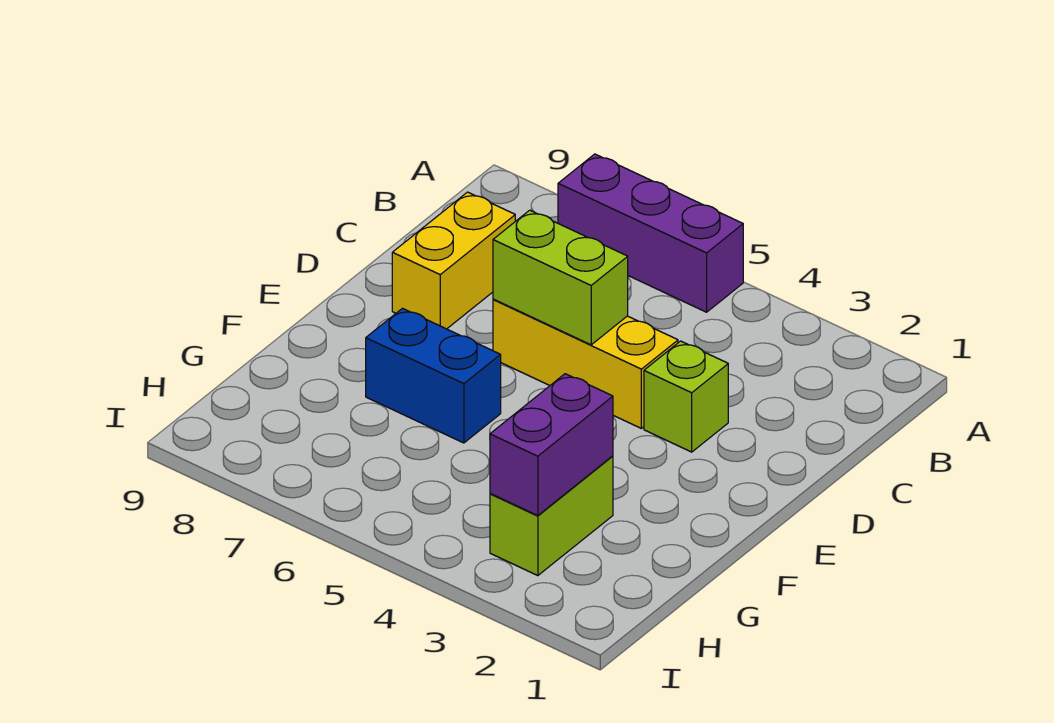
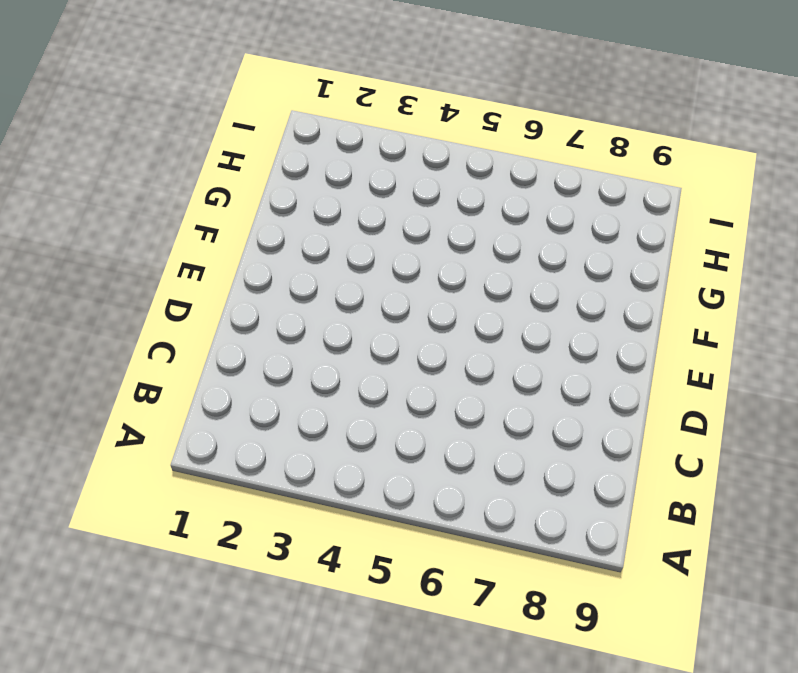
none -> purple 1x3 brick [558,154,743,312]
none -> yellow 1x2 brick [392,192,515,329]

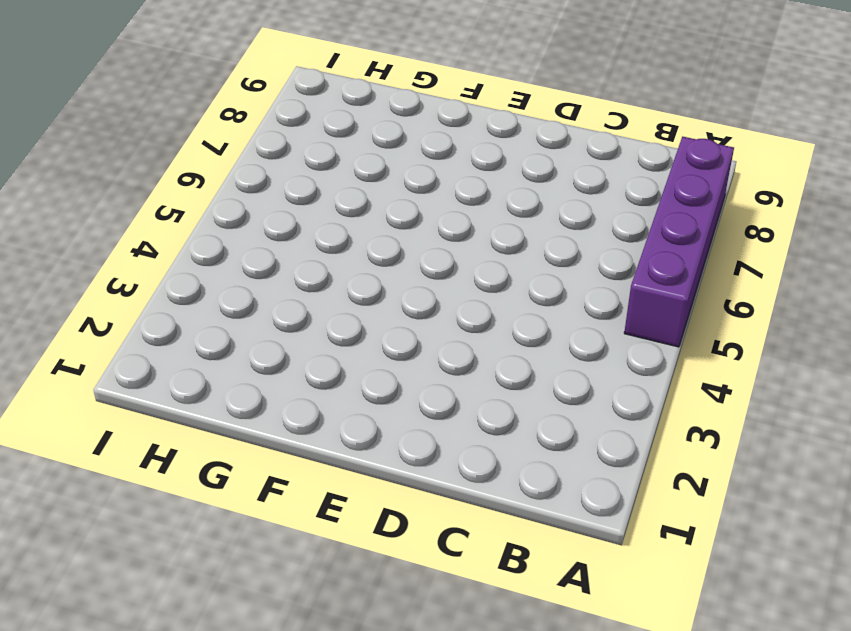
purple 1x4 brick [624,137,734,347] -> purple 1x3 brick [558,154,743,312]
none -> yellow 1x2 brick [392,192,515,329]
none -> lime 1x1 brick [644,341,728,452]

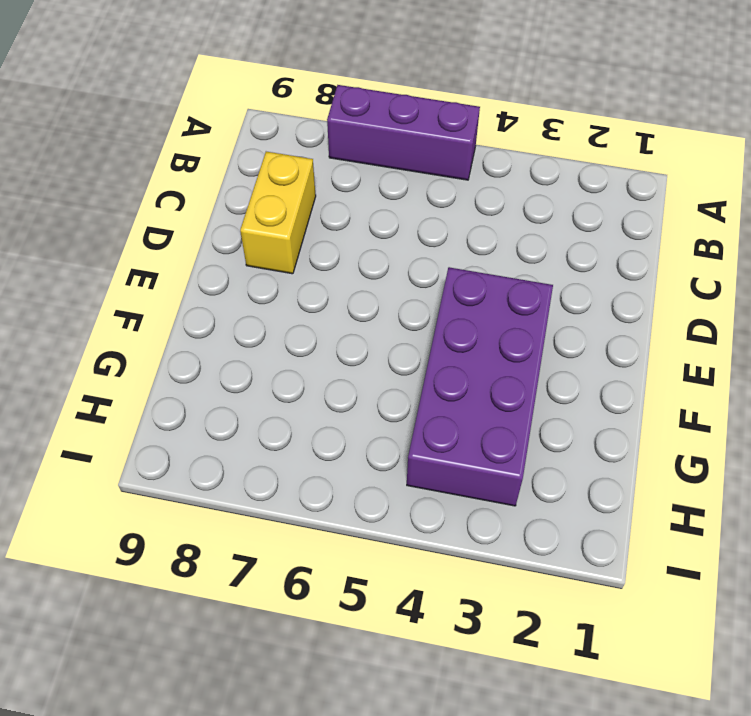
purple 2x4 brick [407,267,553,506] -> lime 1x2 brick [490,456,613,576]
none -> lime 1x1 brick [644,341,728,452]
none -> yellow 1x3 brick [493,299,678,428]

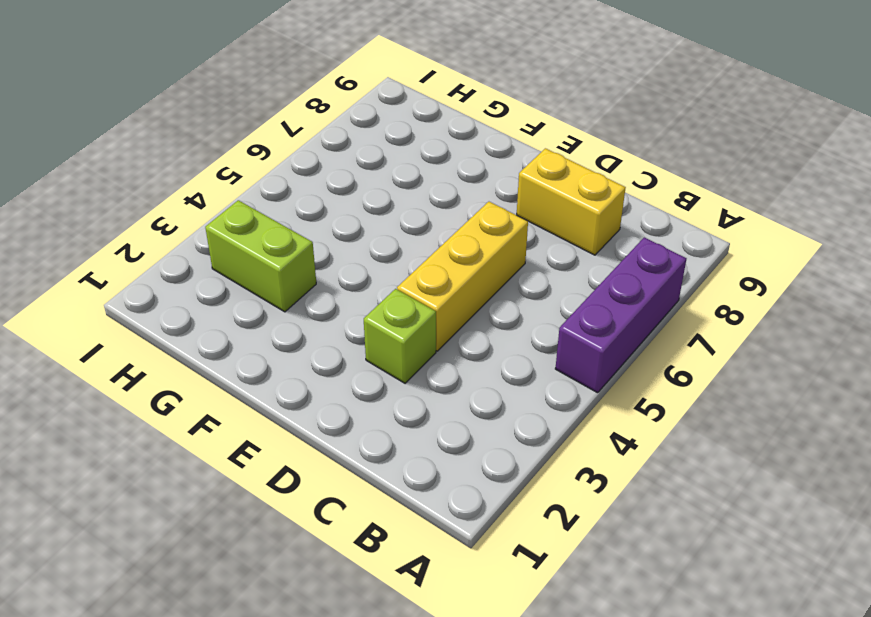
none -> blue 1x2 brick [366,308,501,443]
none -> lime 1x2 brick [493,210,628,345]

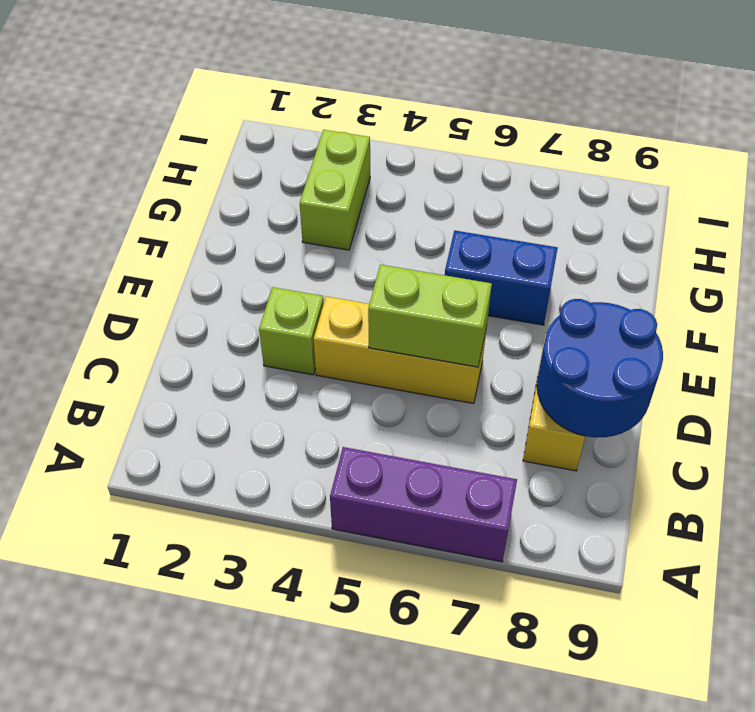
blue 2x2 round brick [537,299,663,438] -> none
none -> purple 1x2 brick [490,374,613,516]

